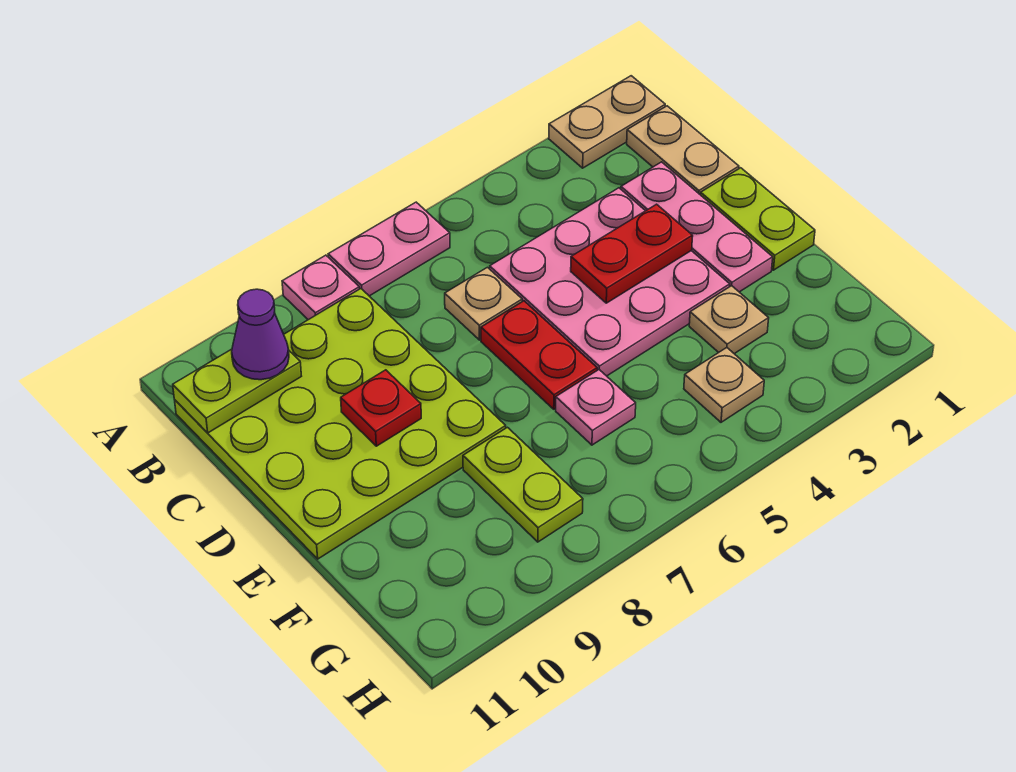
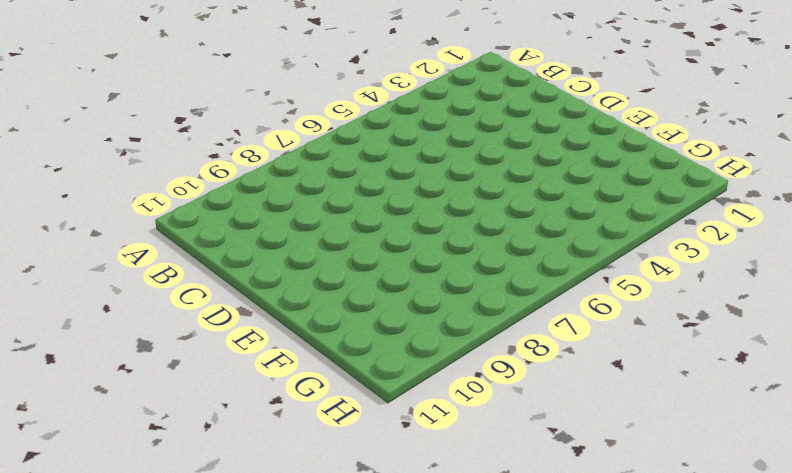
none -> tan 1x2 plate [549,76,665,168]
none -> pink 1x2 plate [328,202,450,296]
none -> pink 1x1 plate [282,255,359,320]

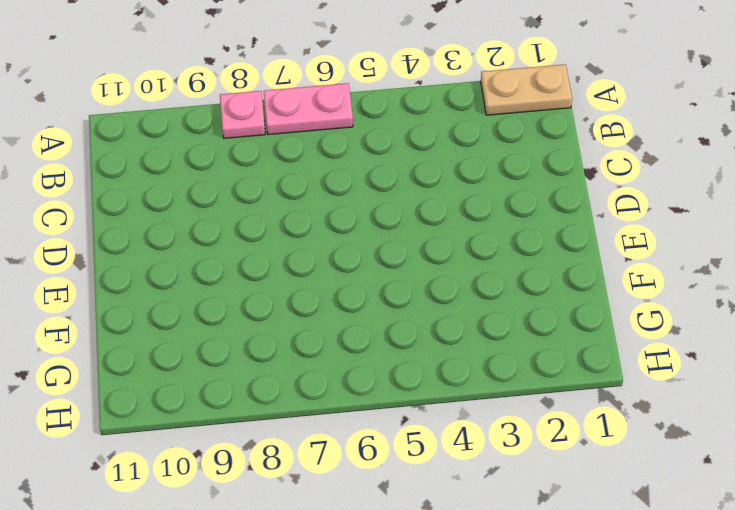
none -> tan 1x2 plate [627,106,739,195]
none -> lime 4x4 plate [175,289,506,559]
none -> pink 1x3 plate [621,162,773,292]

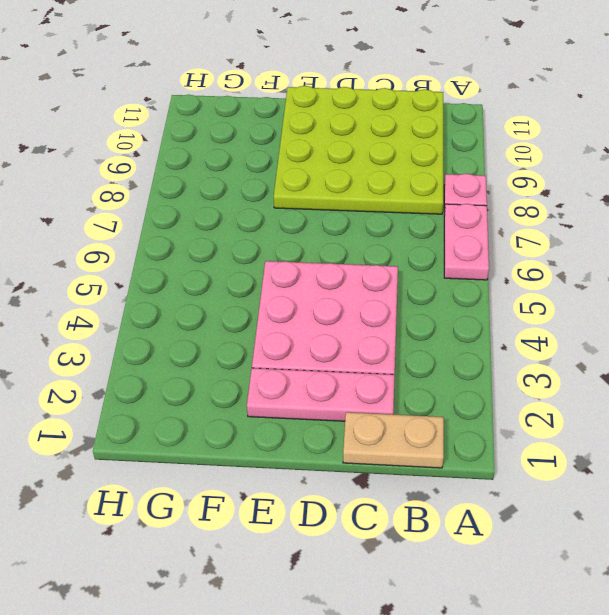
none -> tan 1x2 plate [549,76,665,168]
none -> tan 1x1 plate [445,267,522,340]
none -> lime 1x2 plate [701,168,815,270]

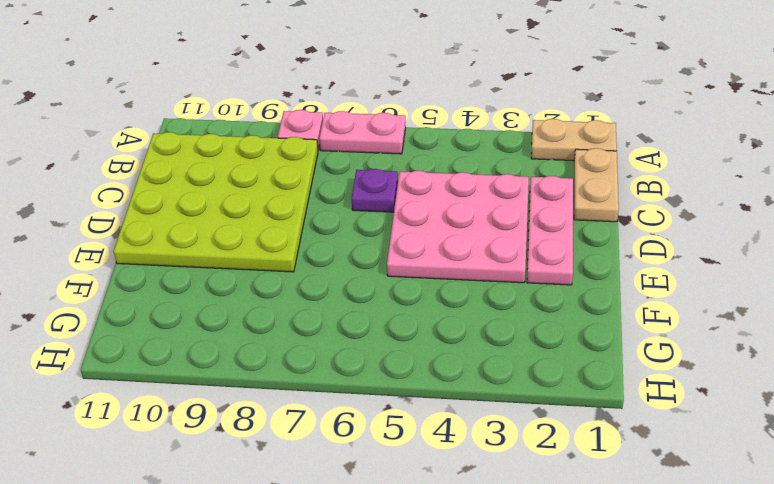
purple 1x1 plate [351,169,398,212] -> tan 1x1 plate [445,267,522,340]
none -> lime 1x2 plate [701,168,815,270]
none -> red 1x2 plate [481,301,597,409]
none -> tan 1x1 plate [689,286,769,354]

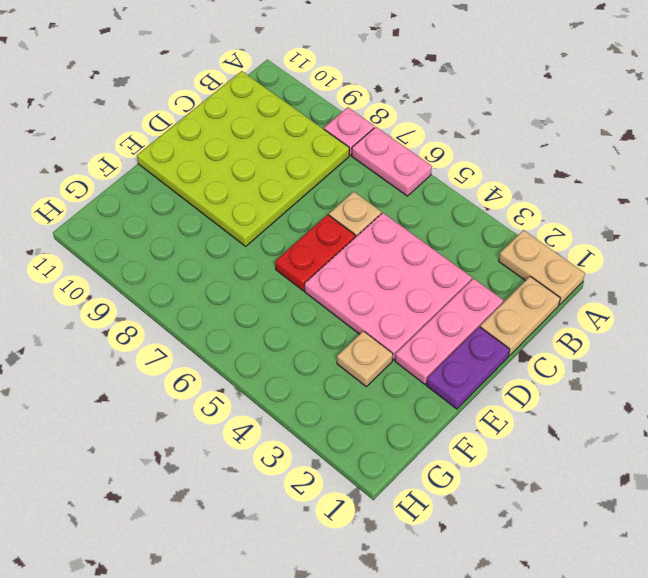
purple 1x2 plate [427,327,510,409] -> lime 1x2 plate [701,168,815,270]
none -> pink 1x1 plate [556,370,636,445]
none -> lime 1x2 plate [463,427,583,542]
none -> tan 1x1 plate [684,348,764,422]

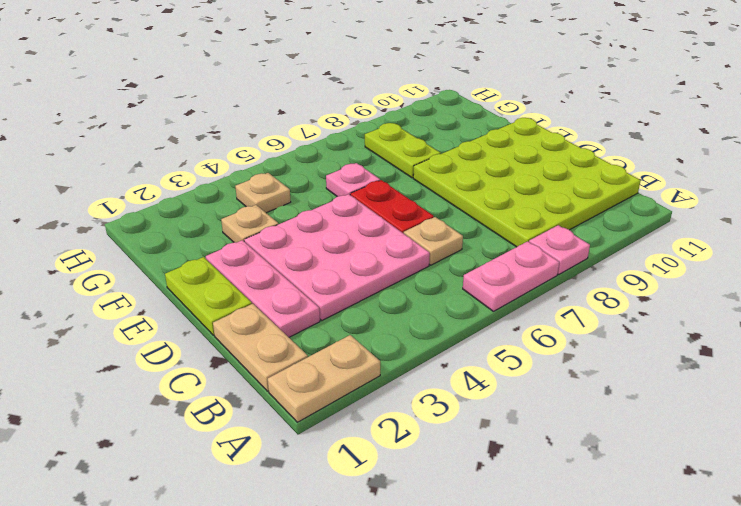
none -> lime 1x2 plate [173,349,301,433]
none -> red 1x2 plate [571,204,693,303]
none -> red 1x1 plate [341,370,421,446]

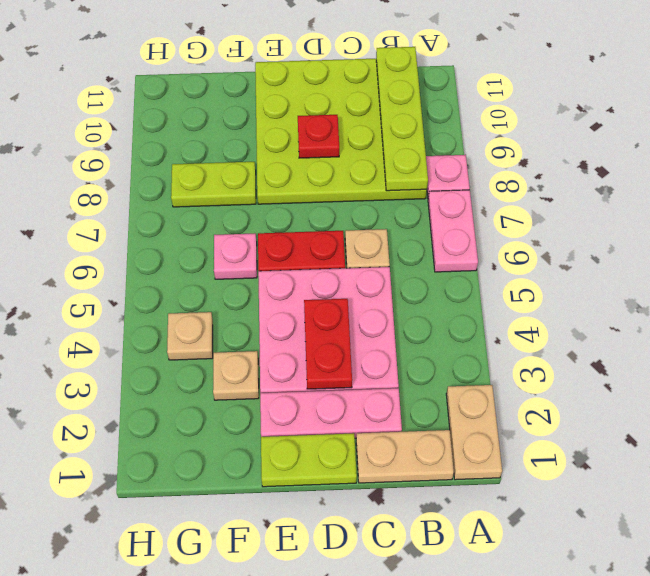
lime 1x4 plate [376,47,428,191] -> lime 1x2 plate [173,349,301,433]
none -> purple 1x1 cone [232,289,289,380]

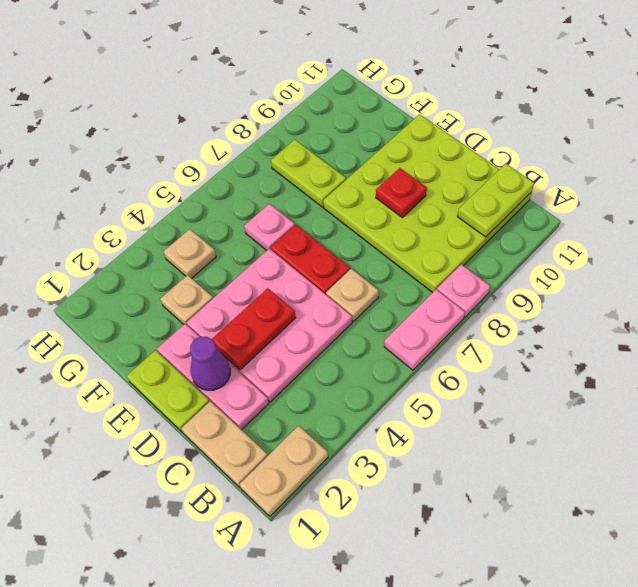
purple 1x1 cone [190,337,230,390] -> purple 1x1 cone moved to [232,289,289,380]

